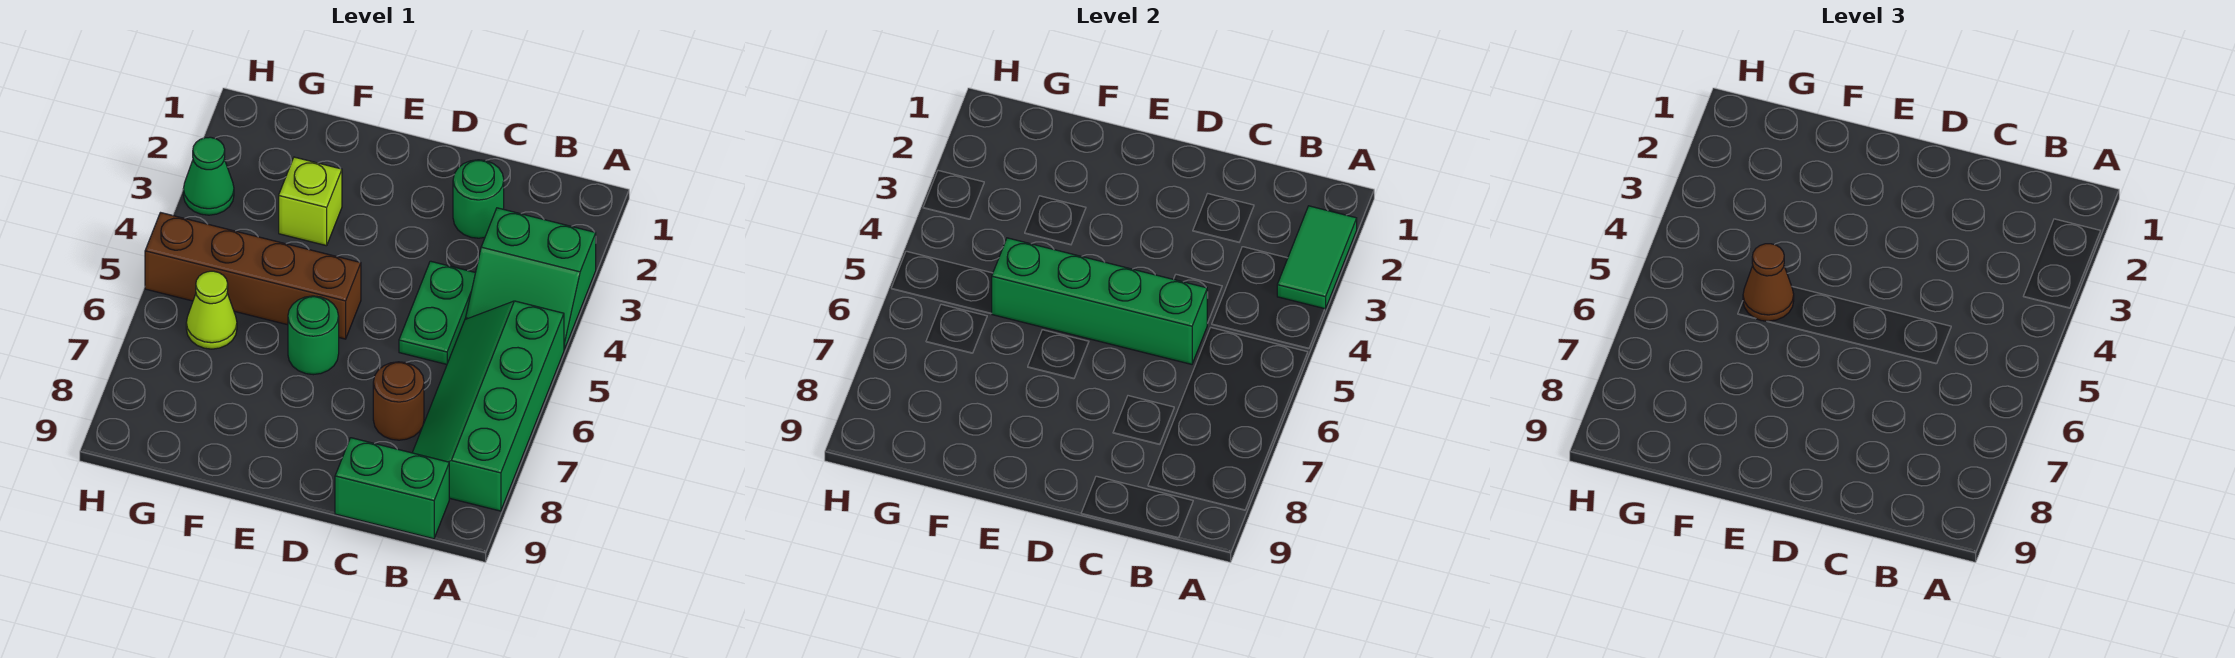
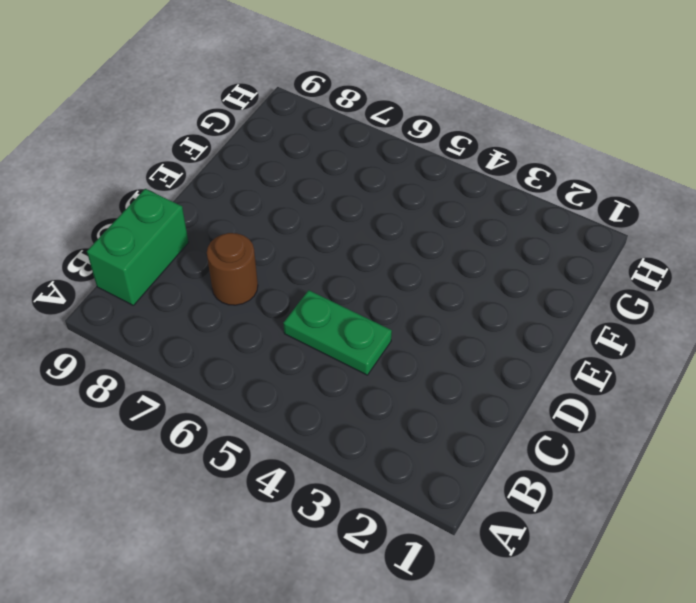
none -> green 2x2 slope [466,208,596,349]
none -> green 2x4 slope [412,301,564,511]
none -> green 1x1 round brick [453,160,504,238]

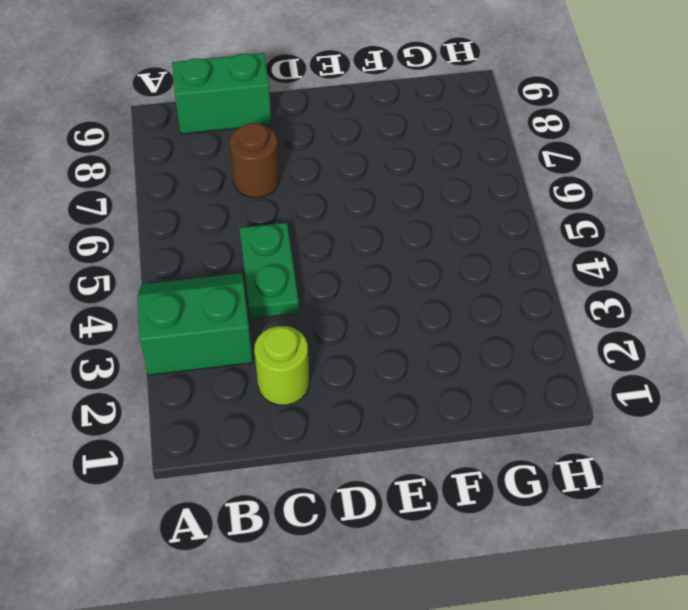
lime 1x1 round brick [254,326,309,405] -> green 1x1 round brick [453,160,504,238]
none -> green 2x4 slope [412,301,564,511]
none -> brown 1x4 brick [145,213,361,339]
none -> green 1x1 round brick [288,296,339,375]

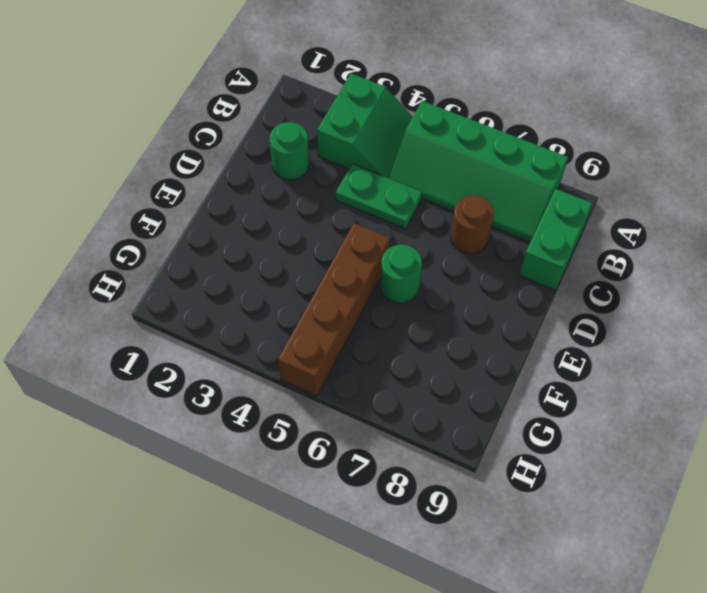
none -> lime 1x1 brick [279,157,342,246]
none -> lime 1x1 cone [186,271,237,349]
none -> green 1x1 cone [183,137,234,215]

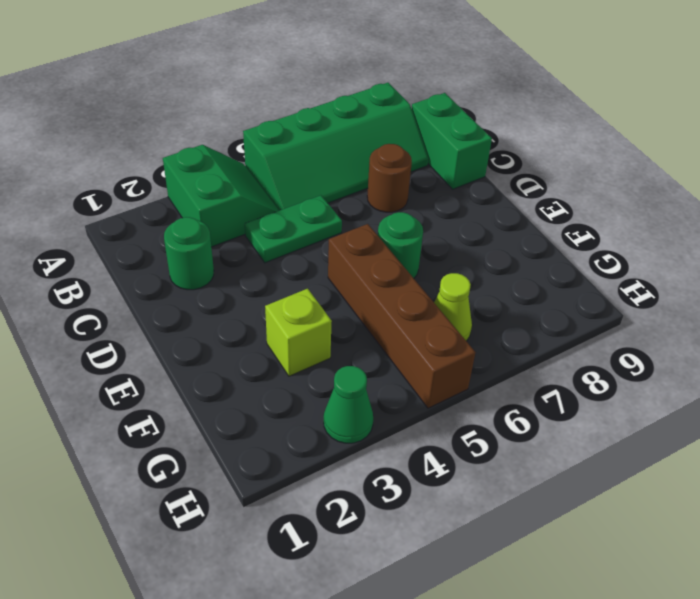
none -> green 1x2 tile [1277,206,1357,309]
none -> green 1x4 brick [991,238,1207,364]
none -> brown 1x1 cone [1743,244,1794,321]

